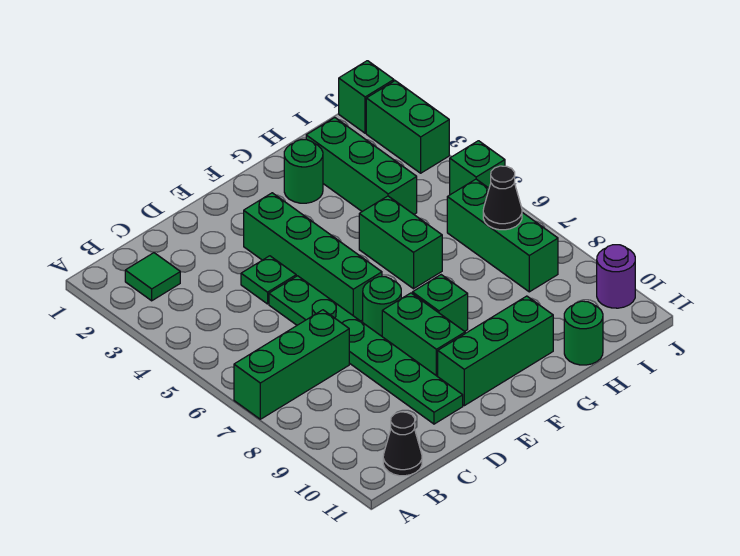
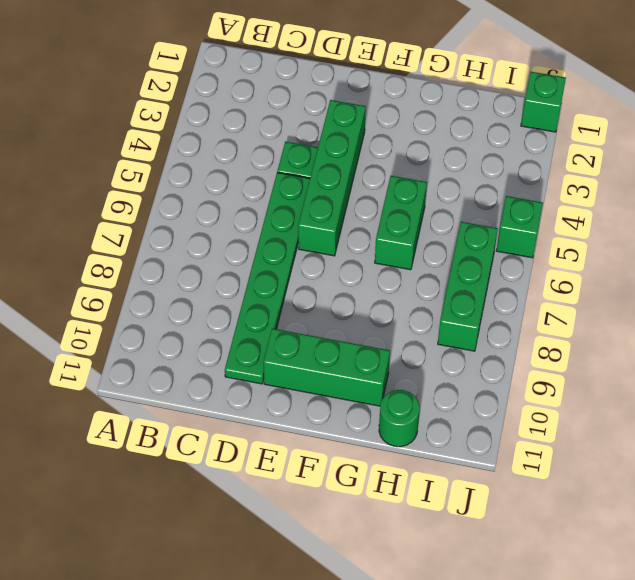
none -> green 1x3 brick [234,310,349,419]
none -> green 1x1 tile [125,253,180,301]
none -> black 1x1 cone [383,412,422,476]

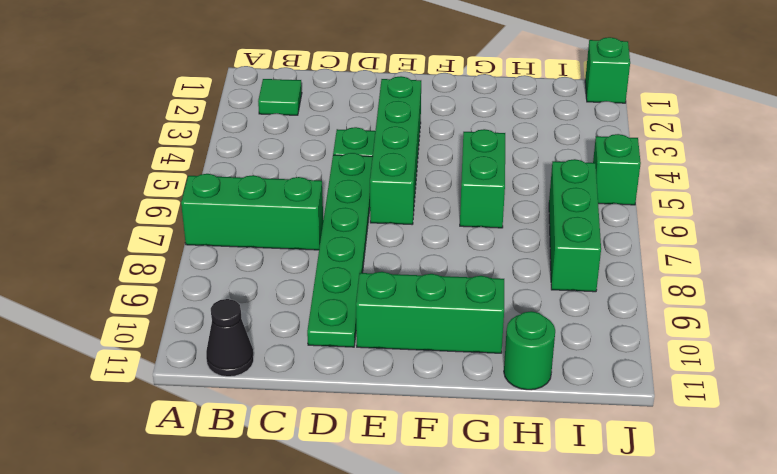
none -> green 1x1 round brick [363,277,401,336]
none -> green 1x2 brick [382,293,465,377]
none -> green 1x1 brick [412,275,468,331]

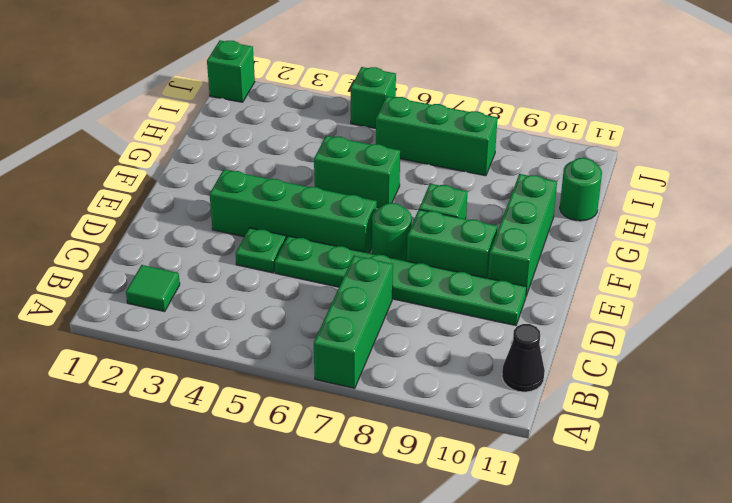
none -> green 1x1 round brick [284,140,323,203]
none -> green 1x3 brick [306,118,417,214]
none -> green 1x2 brick [366,81,449,173]

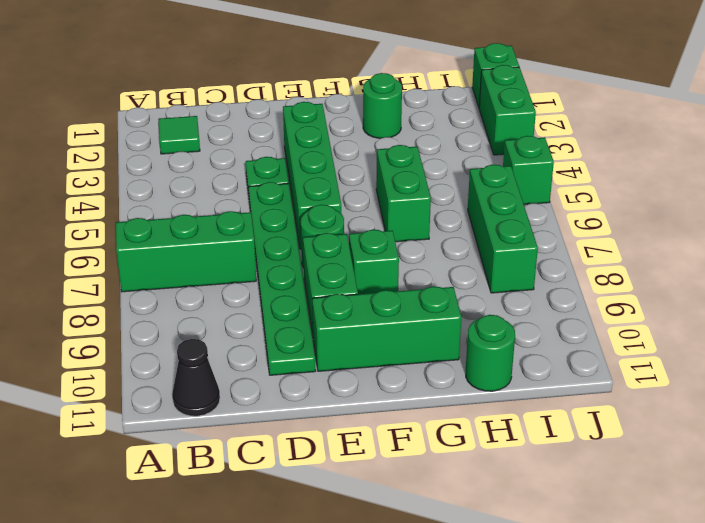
none -> green 1x3 brick [306,118,417,214]
none -> purple 1x1 round brick [597,245,635,308]
none -> black 1x1 cone [483,166,522,230]

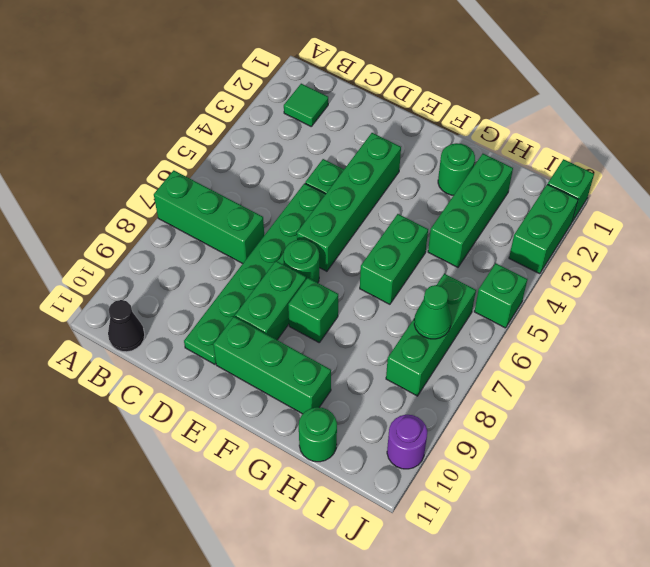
green 1x1 cone [414,285,451,339] -> black 1x1 cone [483,166,522,230]

